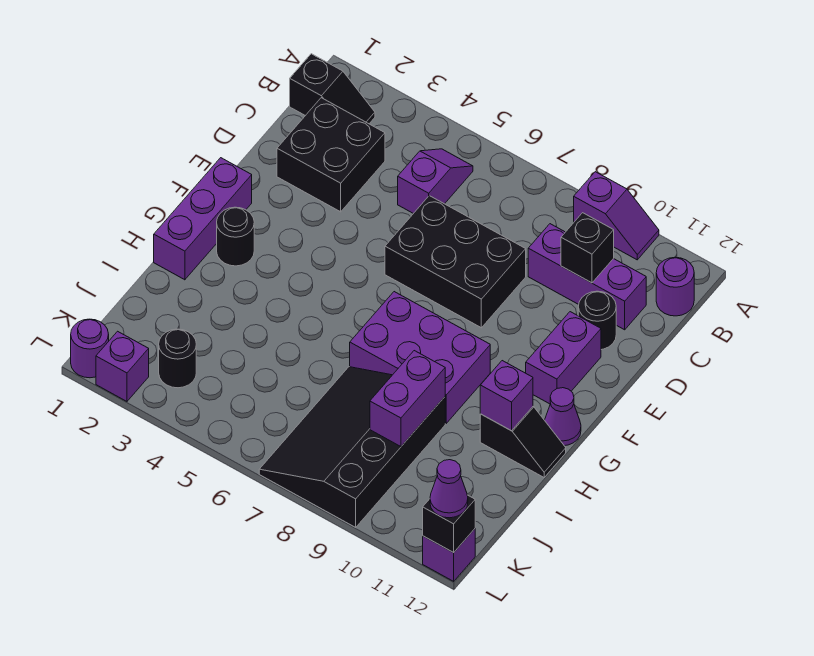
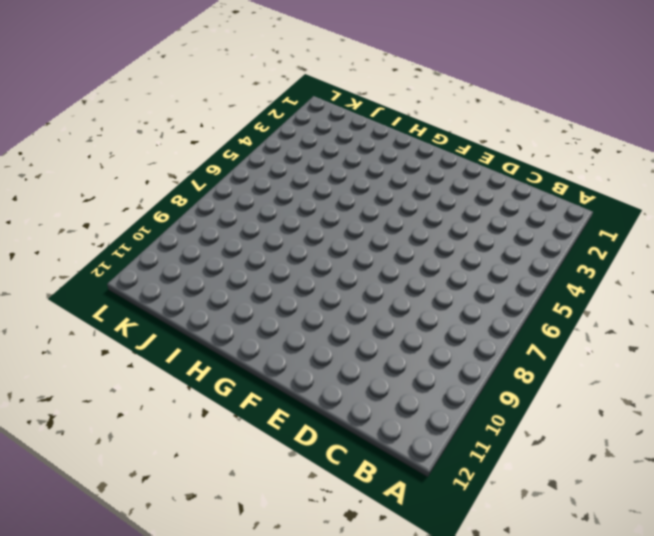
none -> purple 1x2 slope [574,172,659,260]
none -> black 1x2 slope [290,54,375,124]
none -> purple 1x2 slope [398,149,473,213]

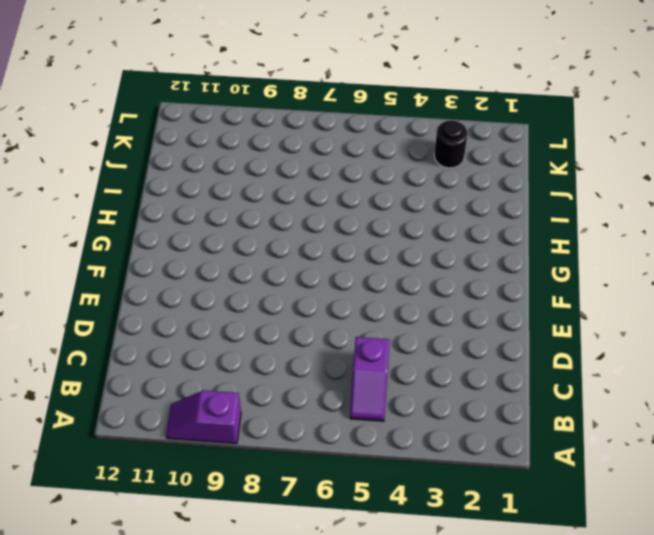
none -> black 1x2 slope [290,54,375,124]
none -> purple 1x1 round brick [656,257,694,316]
none -> black 2x2 brick [277,98,385,212]

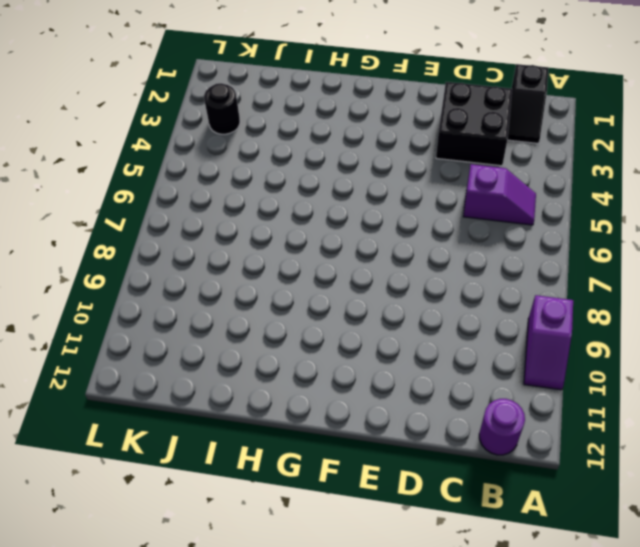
none -> purple 1x3 brick [528,224,646,330]
none -> black 2x3 brick [385,196,526,328]
none -> black 1x1 round brick [578,291,616,350]

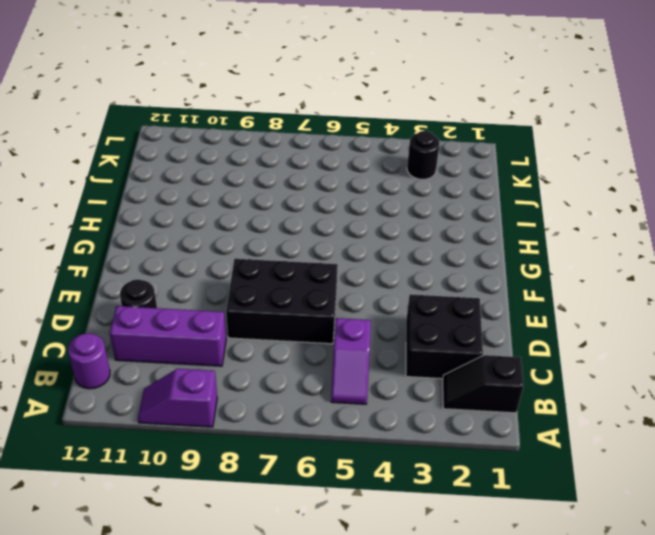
none -> purple 1x2 brick [526,312,601,404]
none -> purple 1x3 brick [154,158,252,280]
none -> black 1x1 round brick [217,207,254,266]

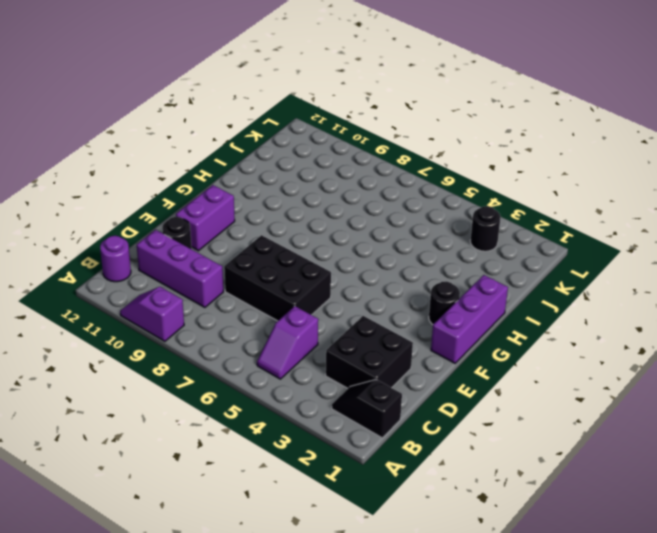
none -> purple 2x3 brick [350,292,490,423]
none -> purple 1x1 cone [545,388,581,446]
none -> black 1x2 slope [480,407,566,477]

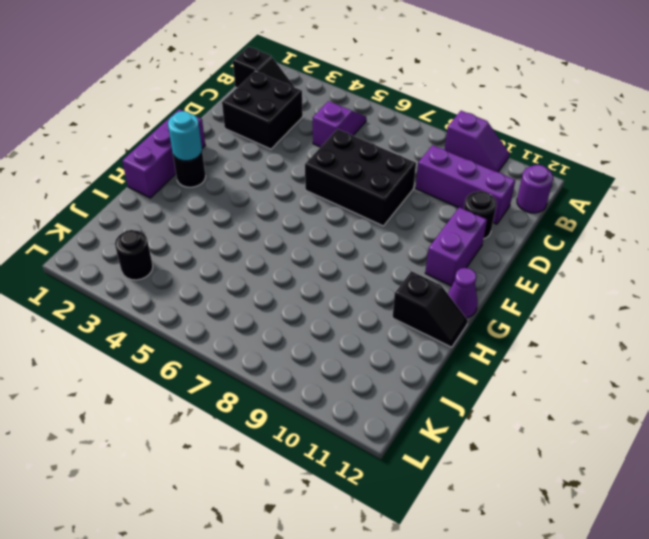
cyan 1x1 round brick [168,111,202,161] -> none
none -> purple 2x3 brick [350,292,490,423]
none -> black 3x4 slope [259,367,445,527]
none -> purple 1x1 round brick [71,319,109,378]

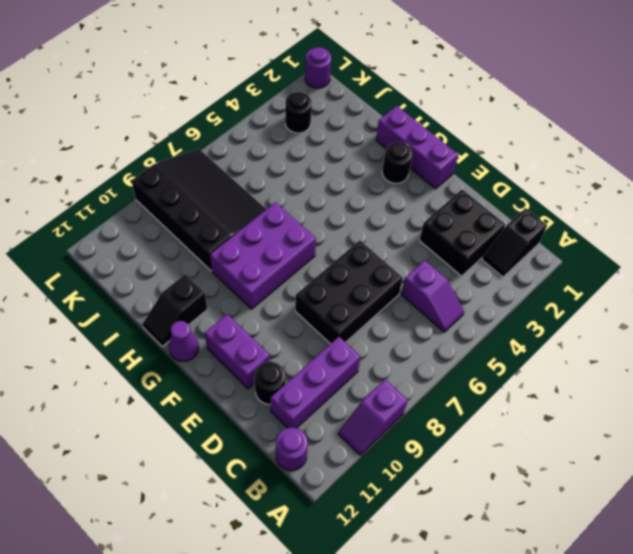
none -> purple 1x1 brick [96,331,149,401]
none -> purple 1x1 brick [423,529,475,581]
none -> black 1x1 brick [561,213,614,283]

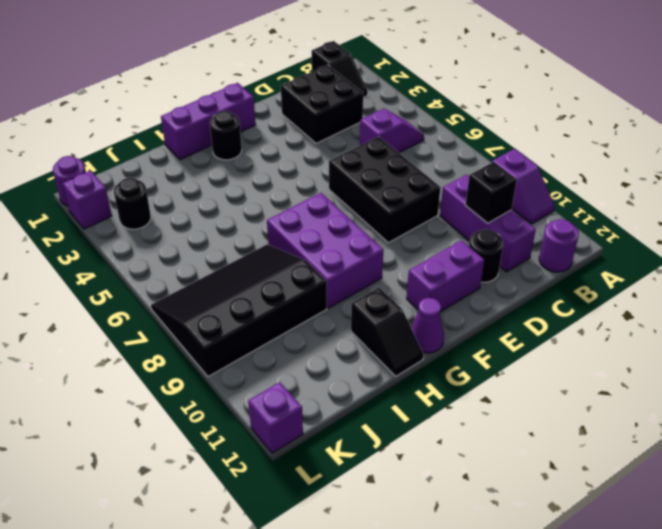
none -> purple 1x1 brick [480,361,533,431]
none -> purple 1x2 brick [370,351,445,447]
none -> black 1x1 brick [423,495,475,553]

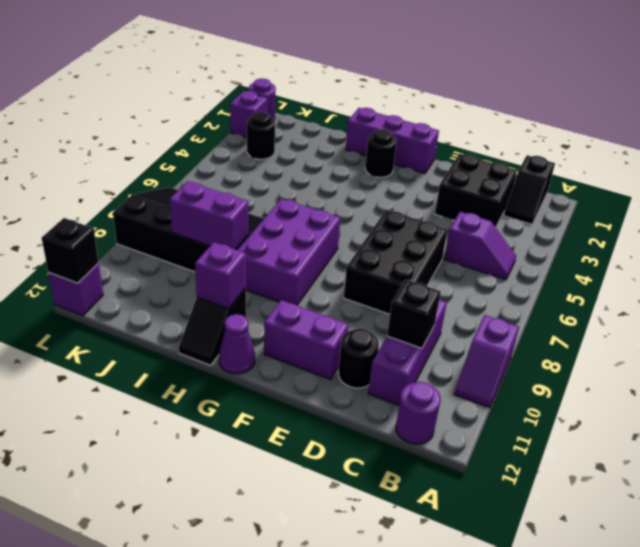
none -> purple 1x1 cone [430,460,468,518]

